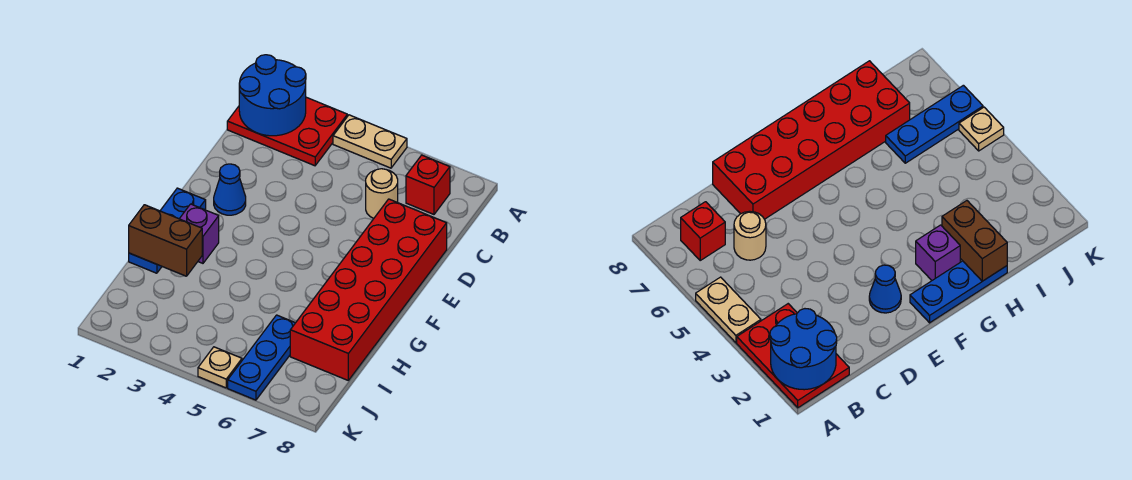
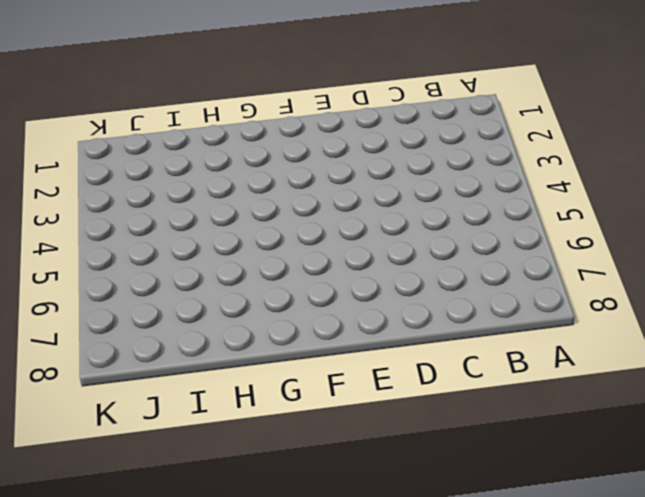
none -> red 2x3 plate [227,97,347,166]
none -> tan 1x2 plate [333,115,407,168]
none -> red 1x1 brick [406,155,450,214]

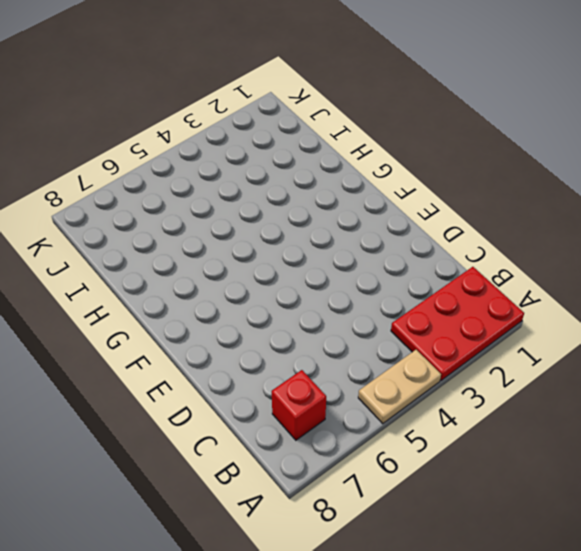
none -> tan 1x1 round brick [366,169,398,219]
none -> red 2x6 brick [290,199,447,380]
none -> blue 1x1 cone [214,164,246,215]

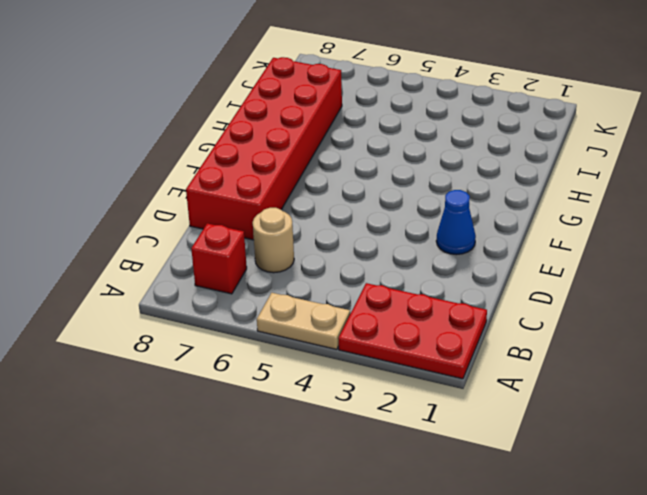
none -> blue 1x3 plate [129,188,206,273]
none -> purple 1x1 brick [180,204,219,263]
none -> blue 1x3 plate [228,315,295,400]

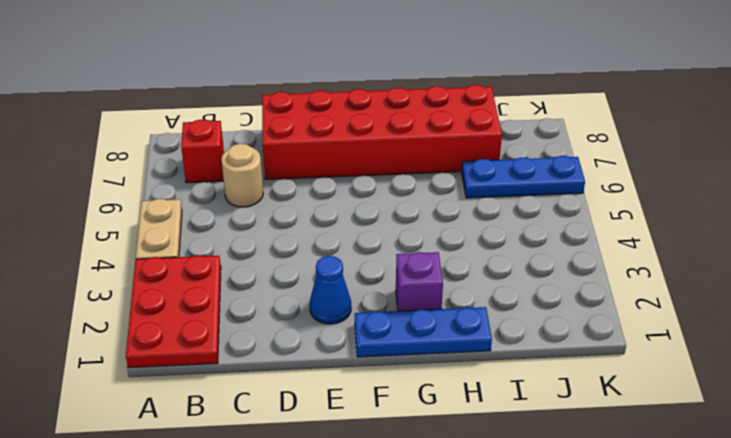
none -> tan 1x1 plate [198,347,242,388]
none -> blue 2x2 round brick [239,55,306,136]
none -> brown 1x2 brick [129,205,202,276]

